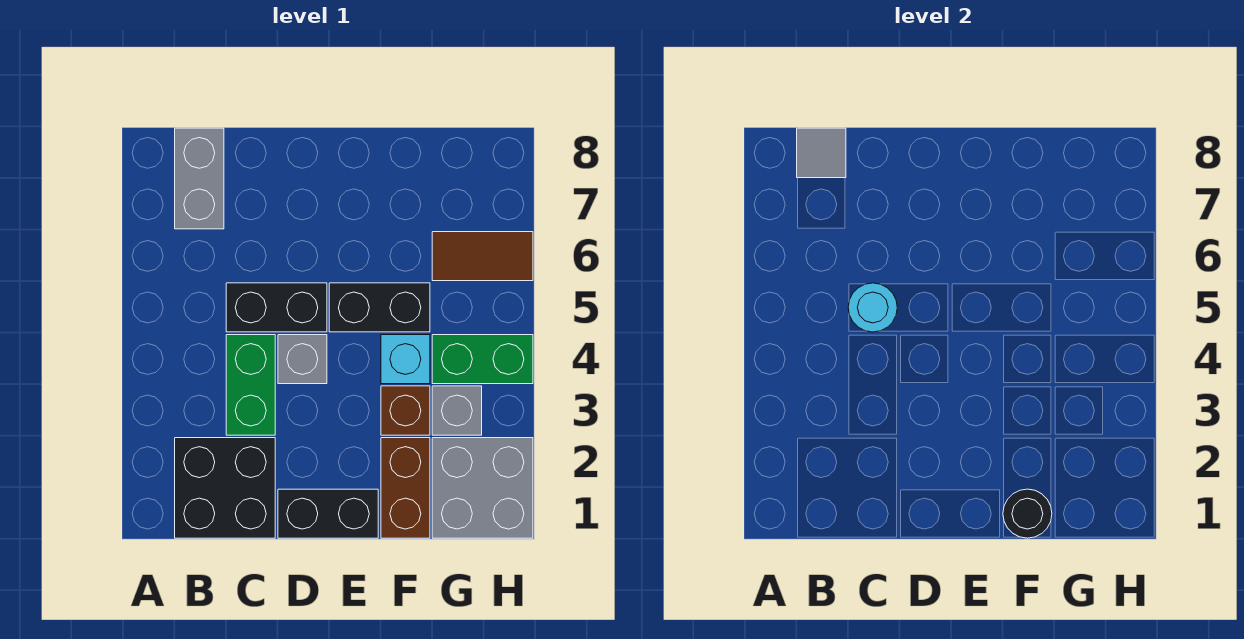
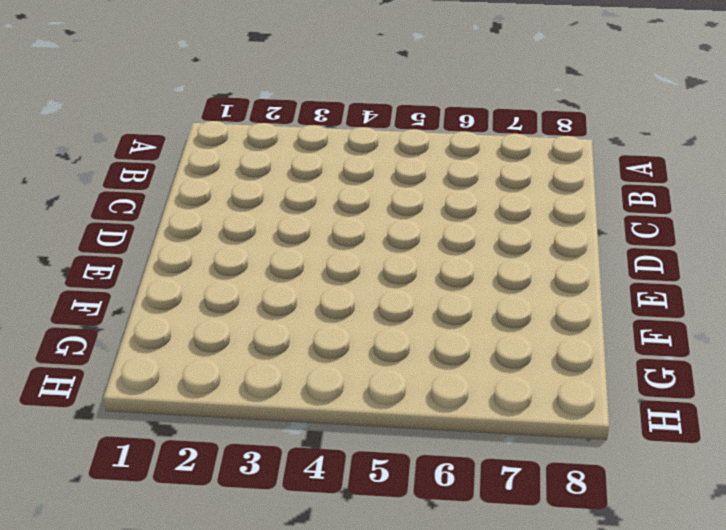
none -> black 2x2 brick [175,438,275,538]
none -> grey 1x2 brick [175,128,224,229]
none -> green 1x2 brick [226,335,275,435]

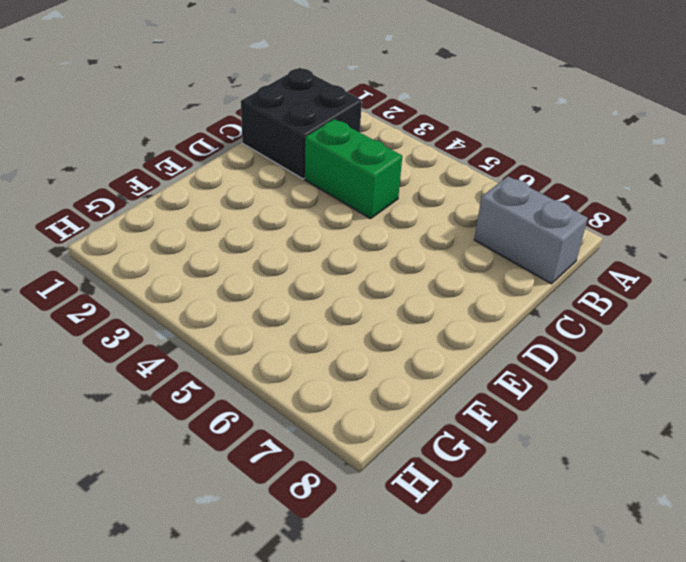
none -> black 1x2 brick [226,283,327,332]
none -> black 1x2 brick [278,489,378,538]
none -> grey 1x1 brick [278,335,327,384]

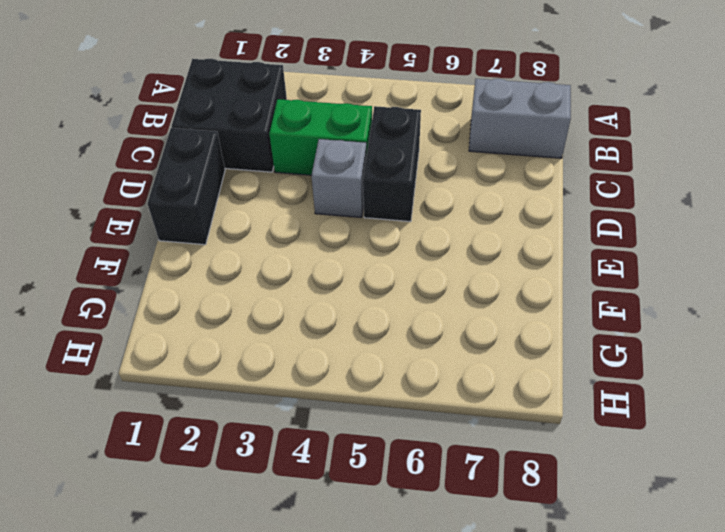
none -> black 1x2 brick [329,283,430,332]
none -> brown 1x2 brick [381,438,430,538]
none -> brown 1x1 brick [381,386,430,435]

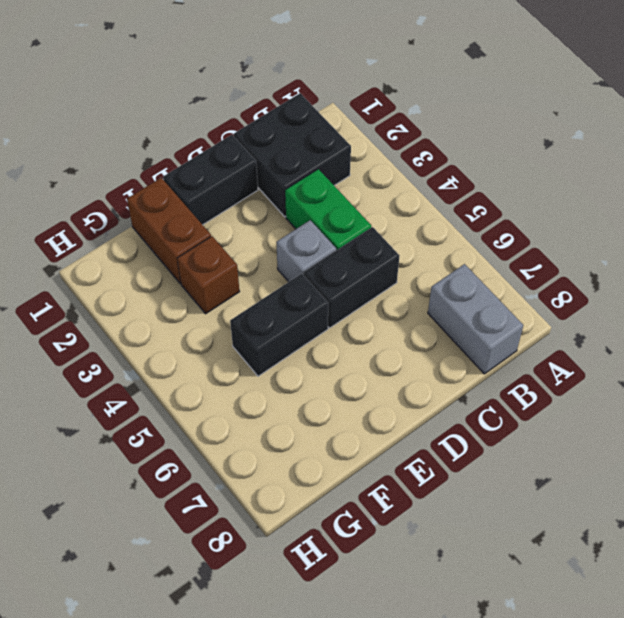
none -> cyan 1x1 brick [381,335,430,384]
none -> grey 2x2 brick [432,438,533,538]
none -> grey 1x1 brick [432,386,482,435]

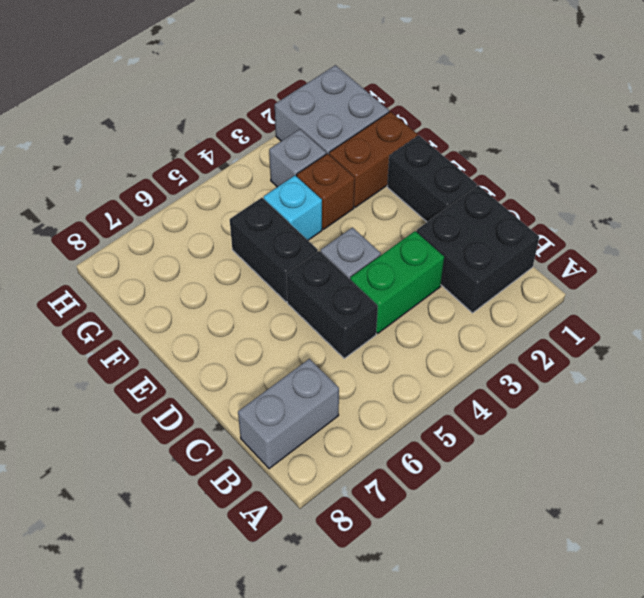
none -> green 1x2 brick [432,335,533,384]
none -> brown 1x2 tile [432,232,533,281]
none -> grey 1x1 tile [797,128,846,178]

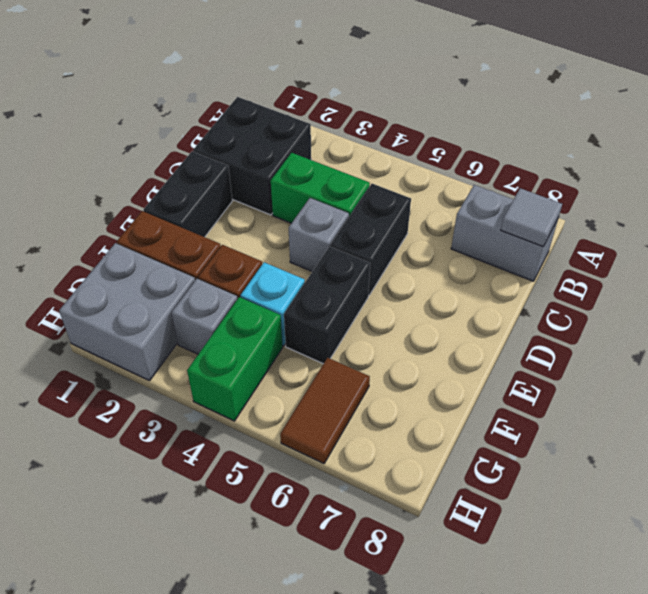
none -> cyan 1x1 round brick [848,283,897,332]
none -> black 1x1 round brick [1003,489,1052,538]

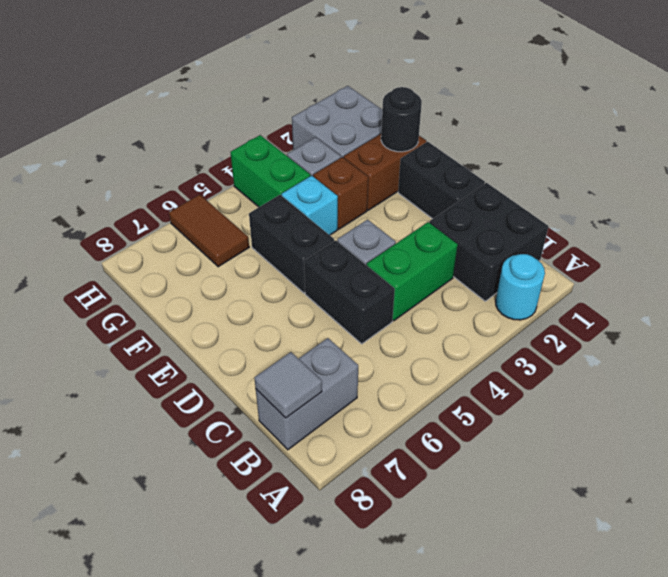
cyan 1x1 round brick [496,254,545,320] -> cyan 1x1 round brick moved to [848,283,897,332]

